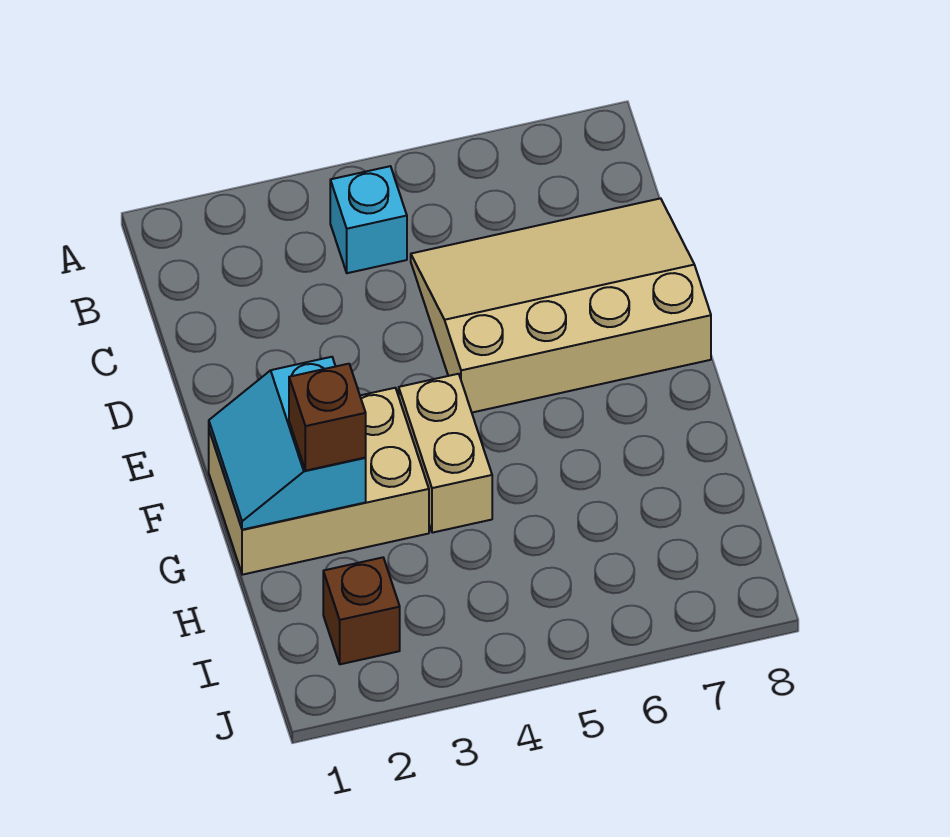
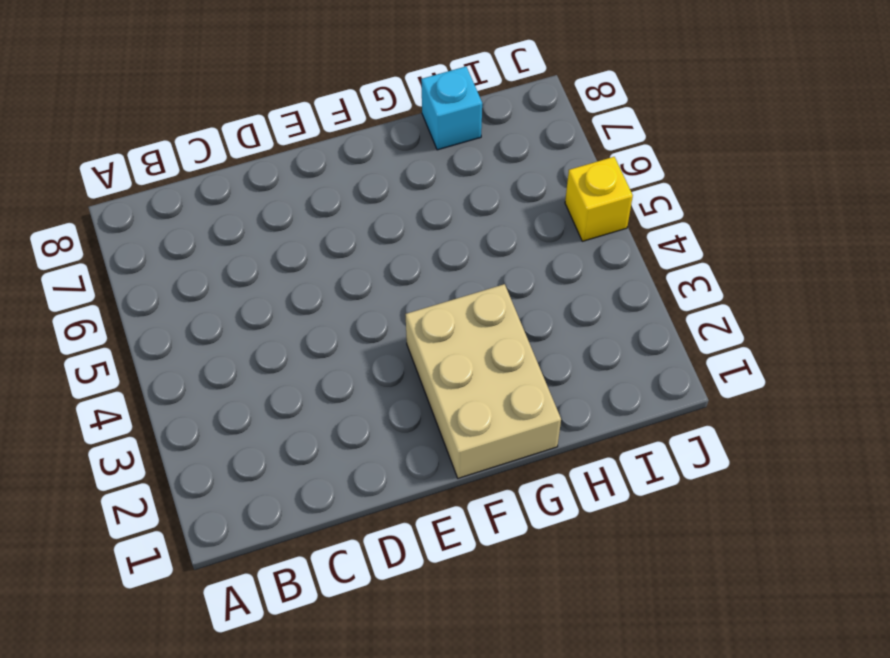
cyan 1x1 brick [421,67,482,150] -> cyan 1x1 brick moved to [330,166,407,273]
yellow 1x1 brick [565,157,633,241] -> none
none -> tan 3x4 slope [411,198,711,413]
none -> tan 1x2 brick [399,374,492,533]

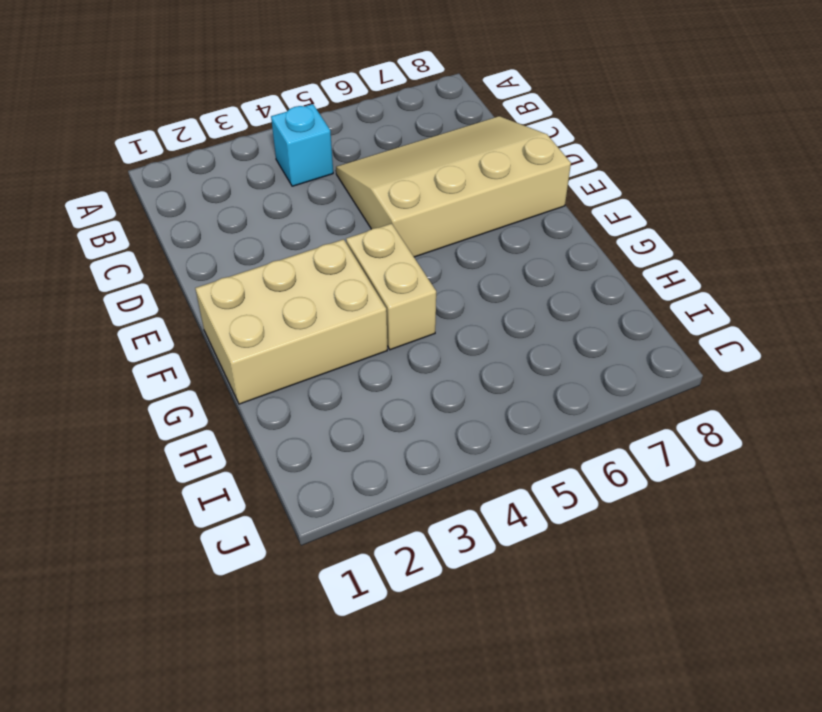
none -> brown 1x1 brick [323,557,400,664]
none -> cyan 2x2 slope [209,357,366,530]

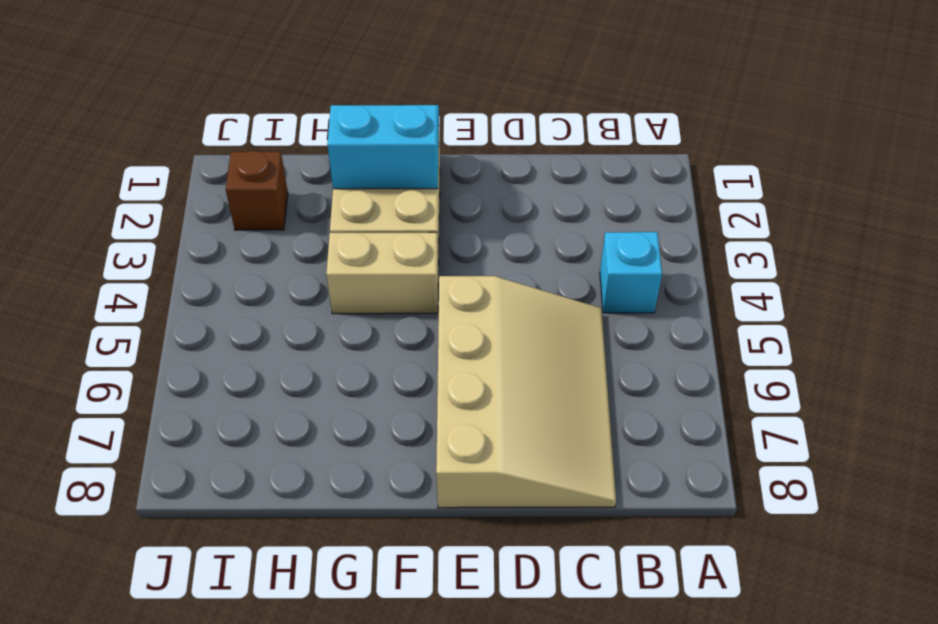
none -> brown 1x1 brick [289,364,366,471]

